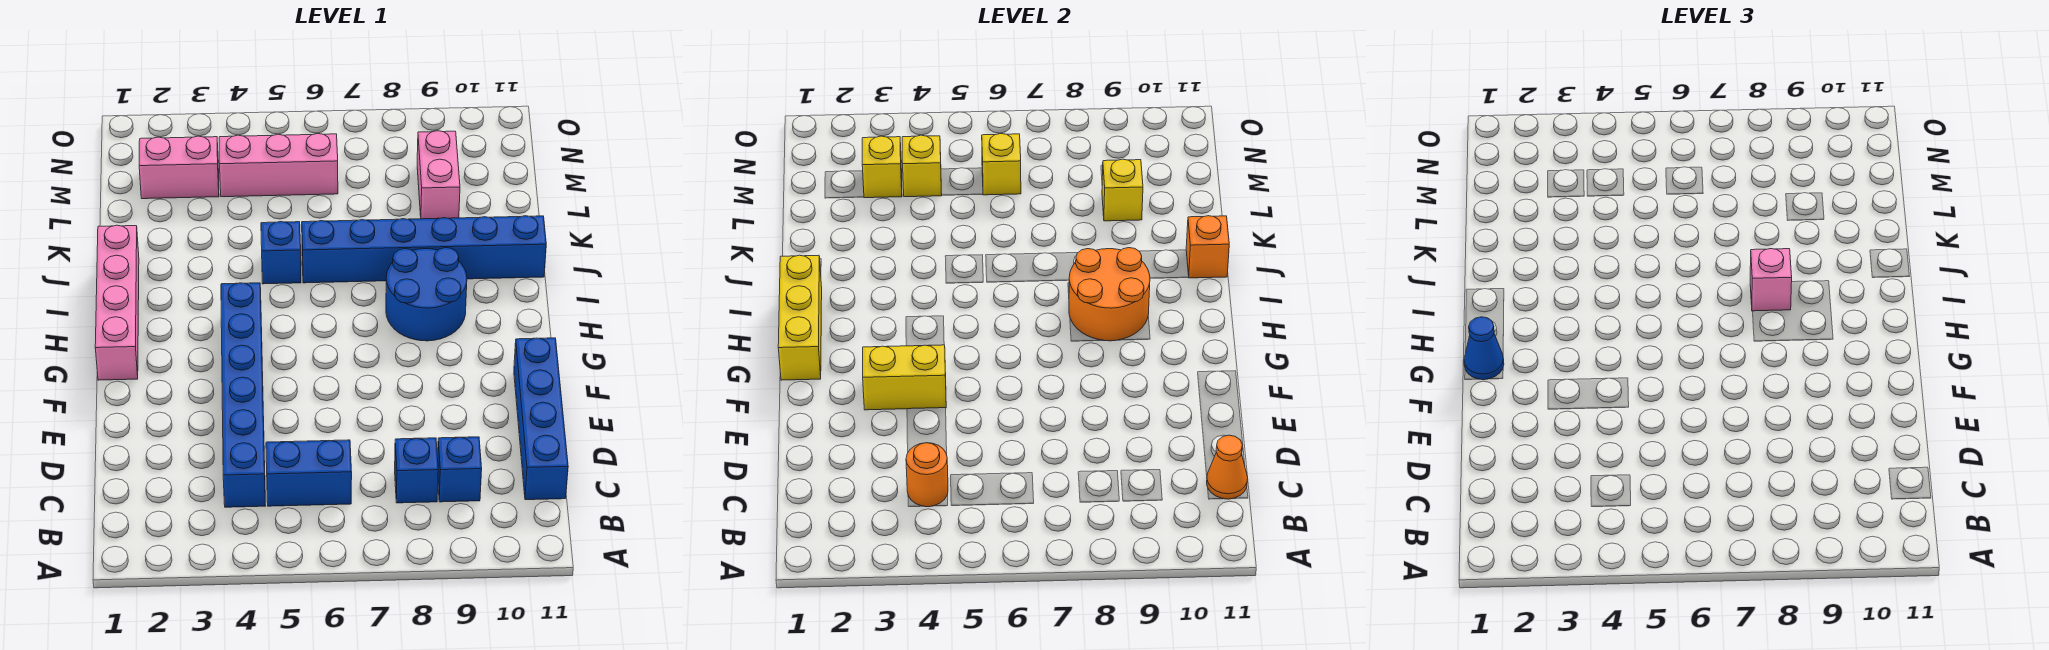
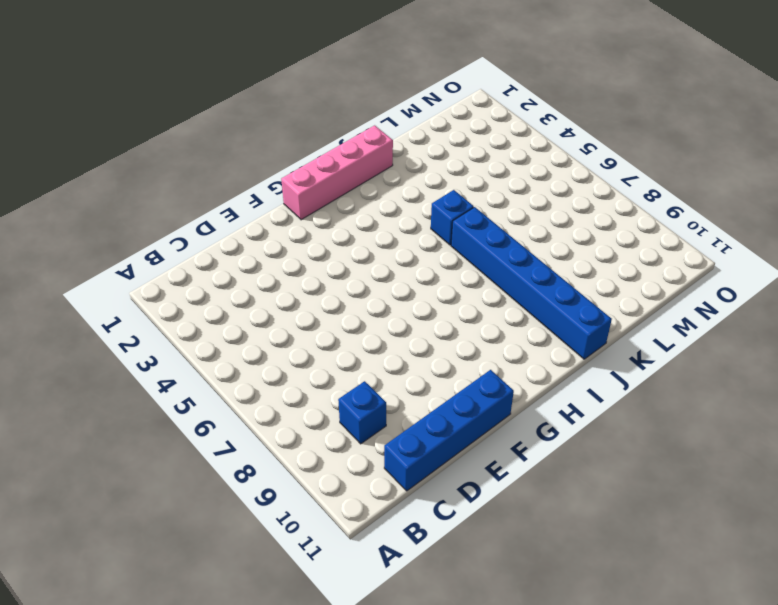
none -> blue 1x6 brick [221,283,266,507]
none -> blue 1x2 brick [266,440,352,506]
none -> blue 1x1 brick [395,438,438,503]

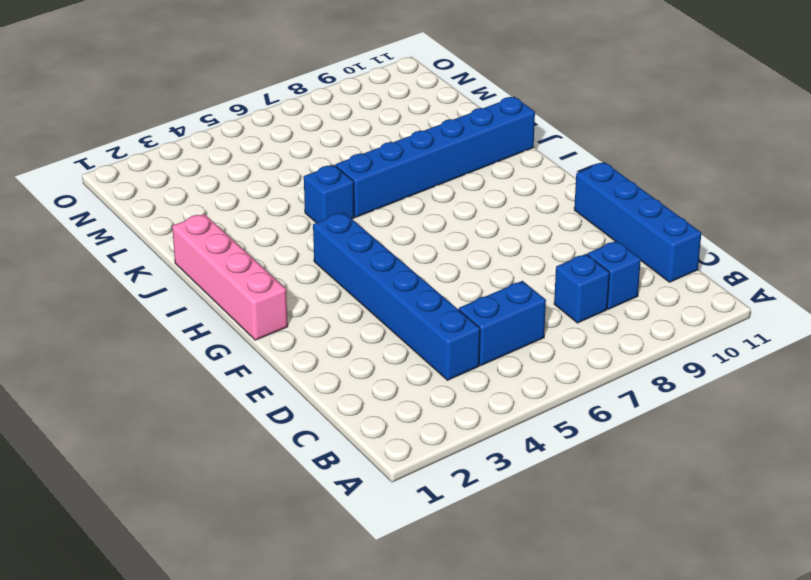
none -> blue 2x2 round brick [386,248,467,341]
none -> pink 1x2 brick [417,131,460,219]
none -> pink 1x2 brick [139,136,219,199]

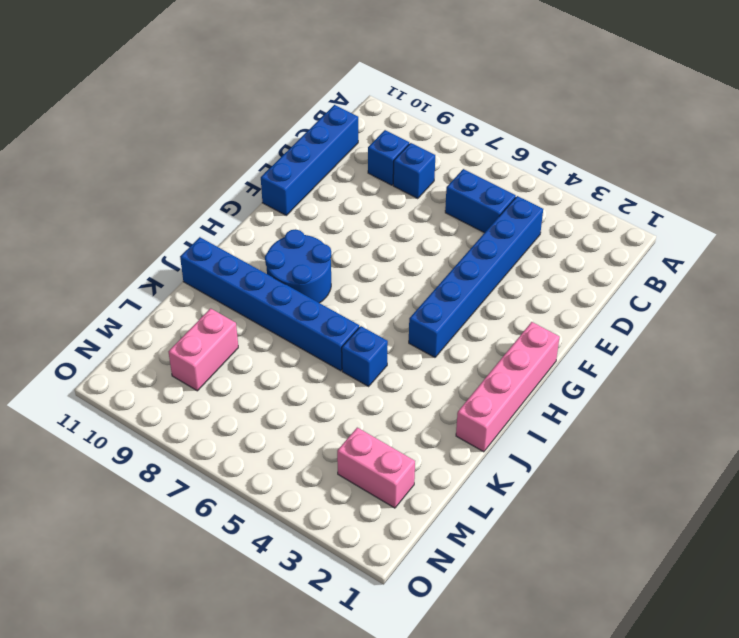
none -> pink 1x3 brick [219,134,338,197]
none -> orange 1x1 round brick [906,443,948,507]
none -> orange 1x1 cone [1207,435,1248,499]

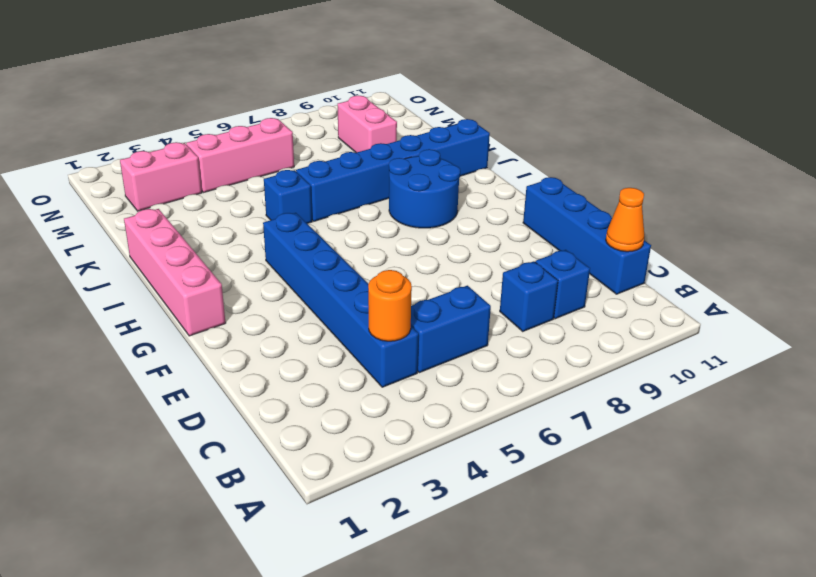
none -> yellow 1x2 brick [863,345,946,410]
none -> yellow 1x3 brick [778,255,822,380]
none -> orange 2x2 round brick [1069,248,1150,341]

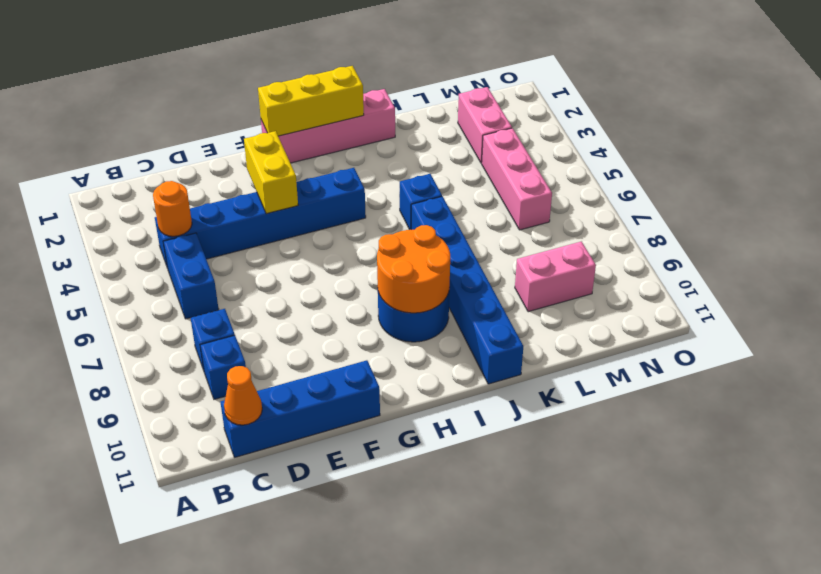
none -> orange 1x1 brick [1186,216,1229,278]
none -> yellow 1x1 brick [1102,159,1143,221]
none -> yellow 1x1 brick [862,136,902,198]

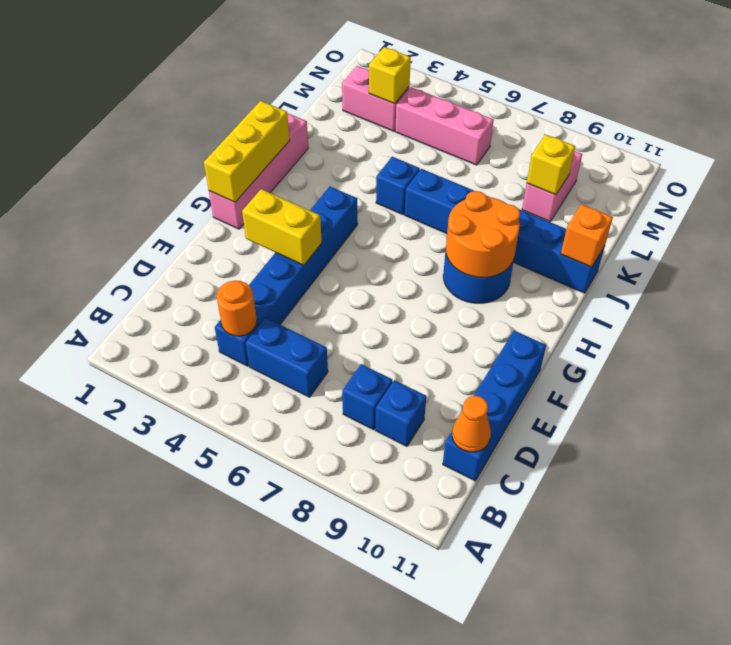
none -> yellow 1x1 brick [902,135,942,197]
none -> yellow 1x1 brick [982,134,1021,195]
none -> blue 1x1 cone [1464,317,1504,380]

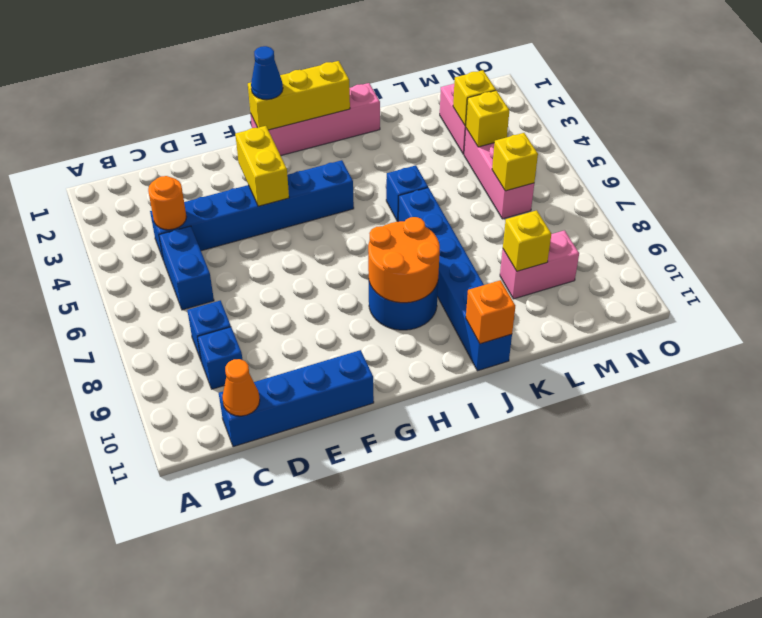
none -> pink 1x1 brick [1750,249,1792,311]

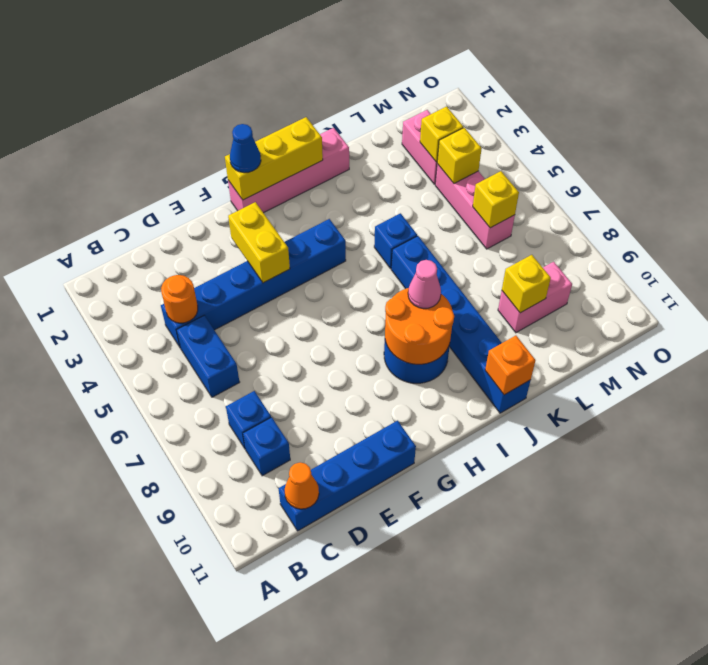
pink 1x1 cone [408,260,441,309] -> pink 1x1 brick [1750,249,1792,311]

